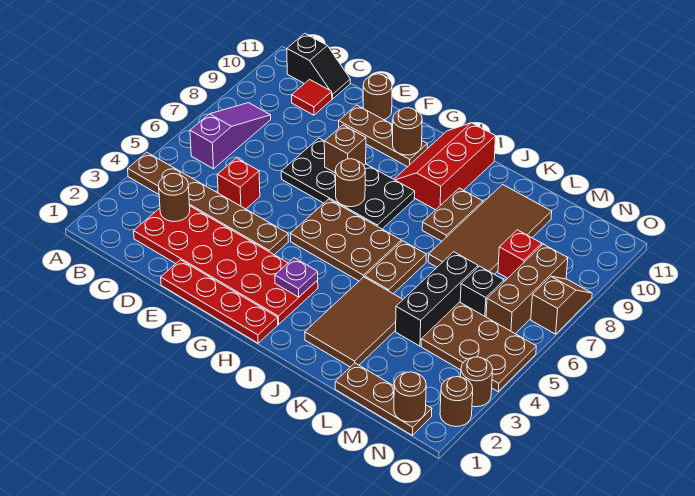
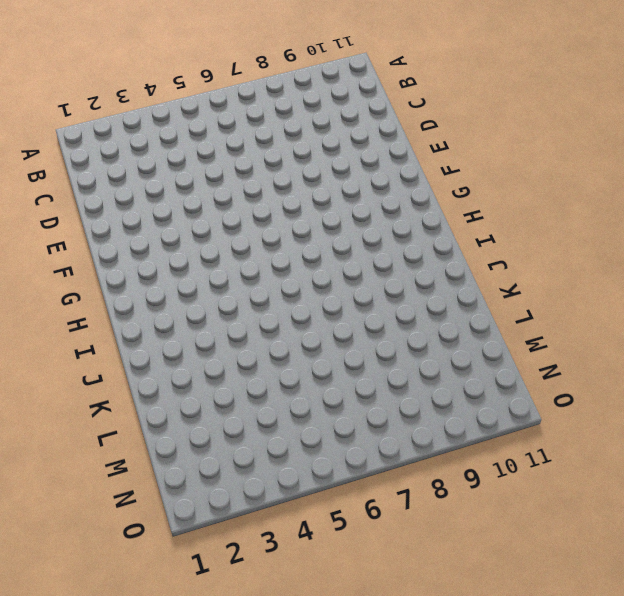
none -> brown 1x6 plate [128,152,288,255]
none -> purple 1x3 slope [190,103,271,169]
none -> black 1x2 slope [287,34,350,99]
none -> red 2x6 plate [134,206,318,324]

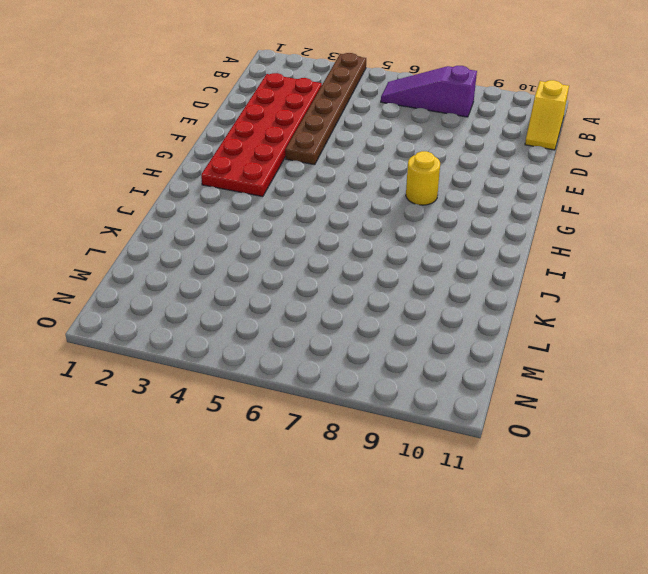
purple 1x3 slope [381,66,477,117] -> purple 1x3 slope turned to [190,103,271,169]
yellow 1x2 slope [525,80,569,150] -> black 1x2 slope [287,34,350,99]
yellow 1x1 round brick [406,151,440,205] -> black 2x4 plate [281,138,415,229]
none -> red 1x1 tile [292,80,332,115]
none -> red 1x1 brick [217,158,260,209]
none -> red 1x4 plate [161,260,278,343]
none -> brown 1x3 plate [339,105,427,167]

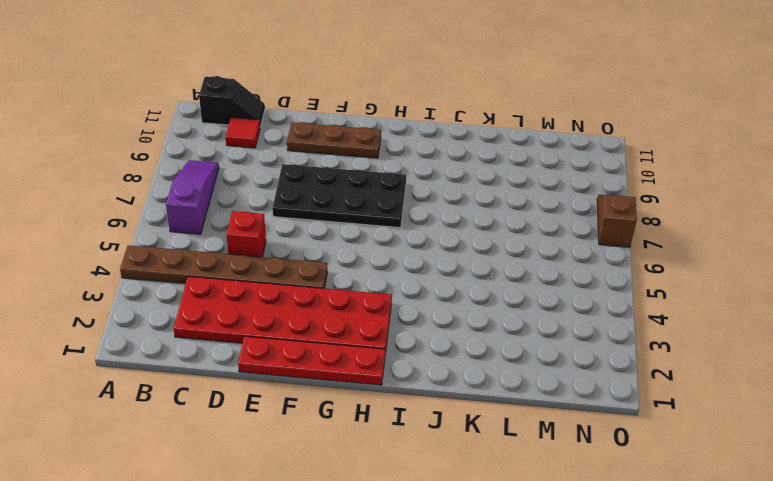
none -> brown 1x1 round brick [363,74,392,120]
none -> brown 2x3 plate [290,199,401,281]
none -> red 2x3 slope [394,123,496,210]
none -> brown 2x3 tile [305,277,403,367]

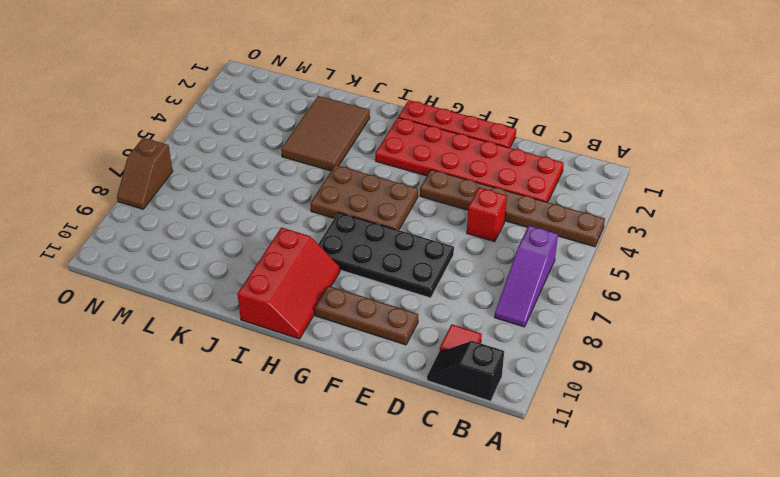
none -> brown 1x1 round brick [363,74,392,120]
none -> brown 1x2 plate [365,241,426,294]
none -> brown 1x2 plate [422,188,483,241]
none -> brown 2x4 tile [428,185,552,274]

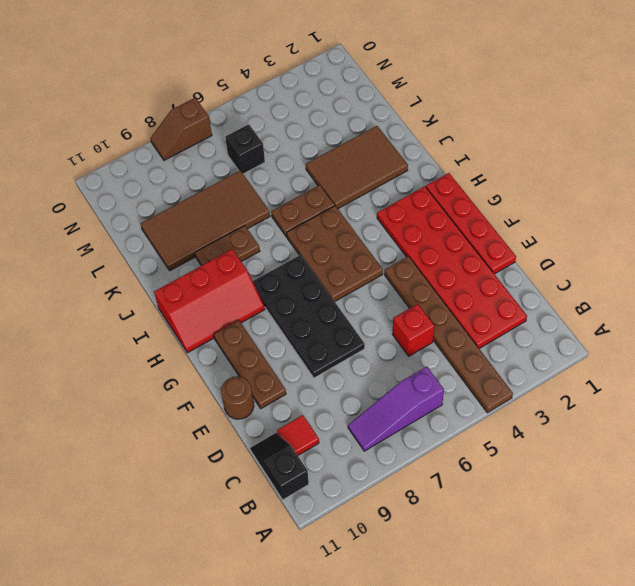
none -> brown 1x3 plate [335,363,432,435]
none -> black 1x3 brick [396,252,478,346]
none -> brown 2x3 plate [421,302,536,392]
none -> red 1x1 brick [498,230,542,278]

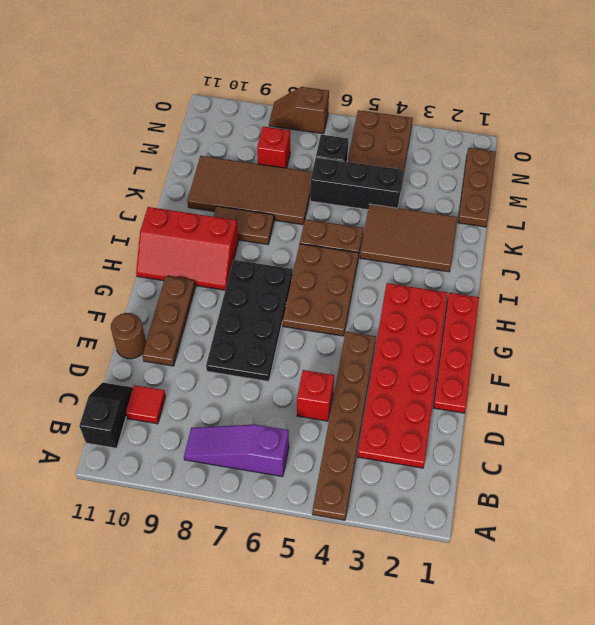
none -> brown 1x3 brick [486,244,568,334]
none -> brown 1x1 round brick [440,377,473,427]
none -> brown 1x1 round brick [461,357,493,407]
none -> brown 1x1 round brick [159,173,190,222]

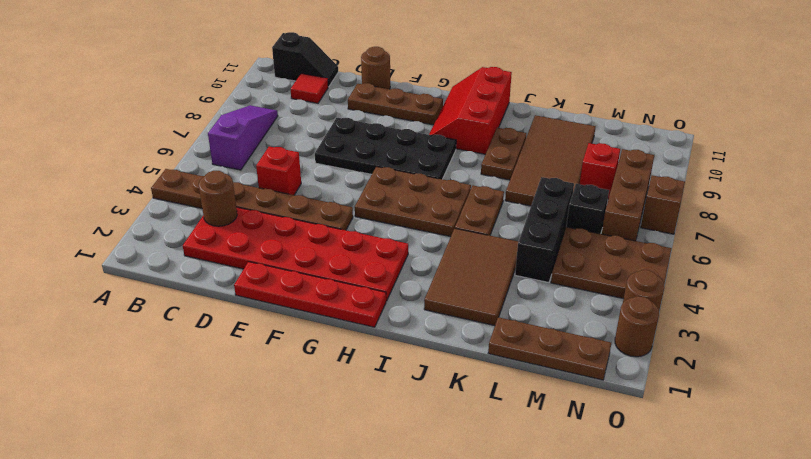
none -> brown 1x1 brick [324,125,366,173]
none -> brown 1x1 round brick [335,159,365,207]
none -> brown 1x1 round brick [393,108,422,155]
none -> purple 1x1 plate [275,258,318,297]

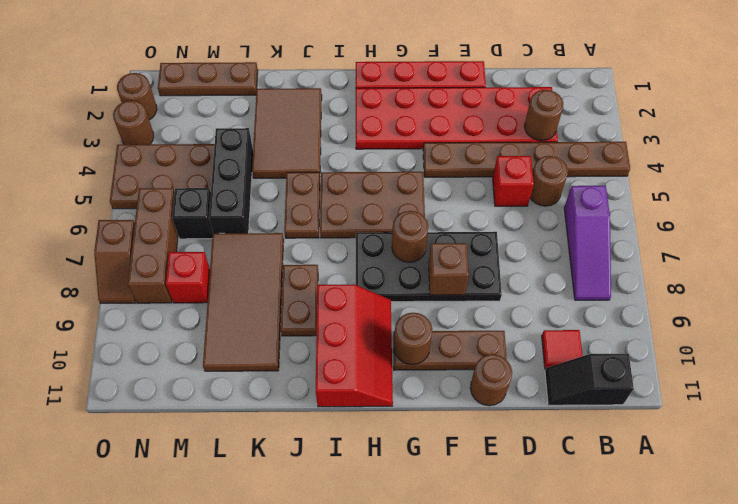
brown 1x1 round brick [530,156,568,206] -> brown 1x1 round brick moved to [394,372,426,422]
none -> purple 1x1 plate [275,258,318,297]

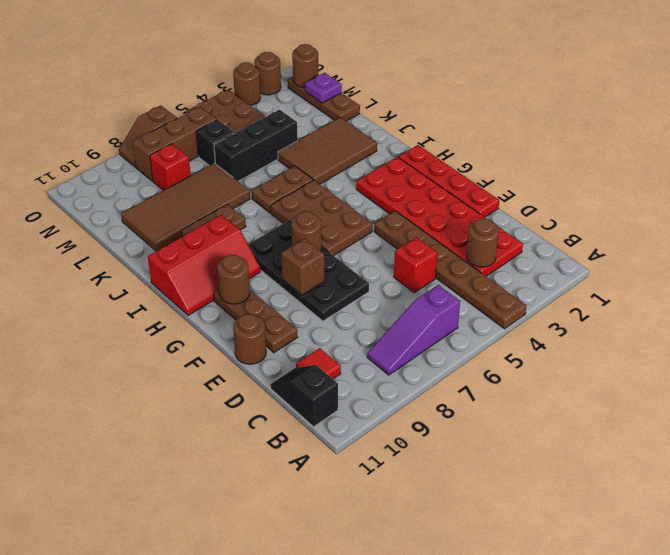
purple 1x1 plate [305,73,342,103] -> purple 1x1 plate moved to [275,258,318,297]

